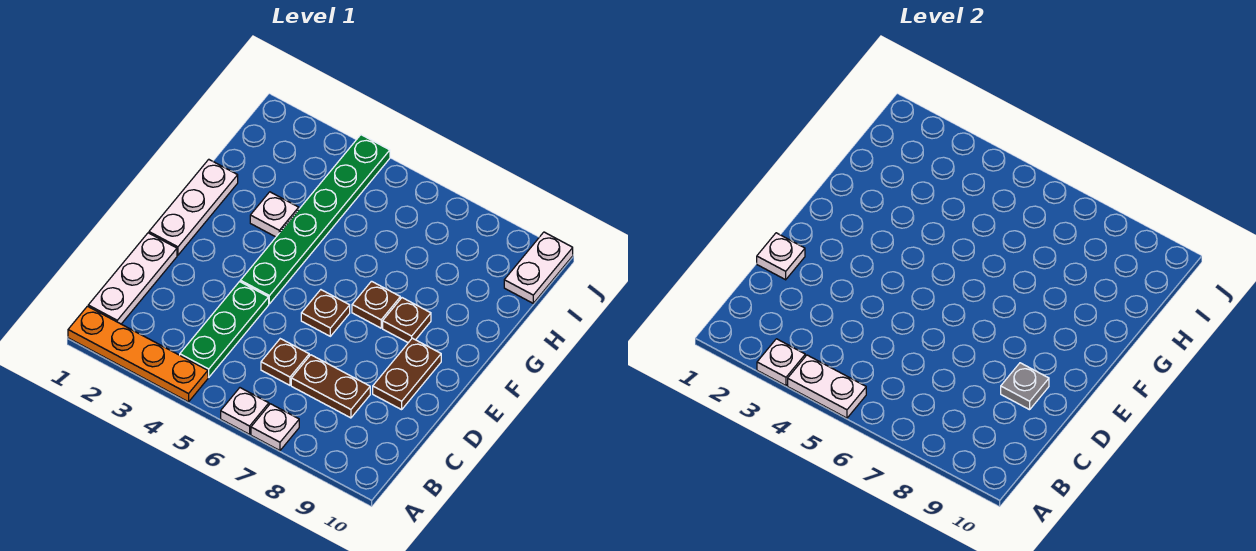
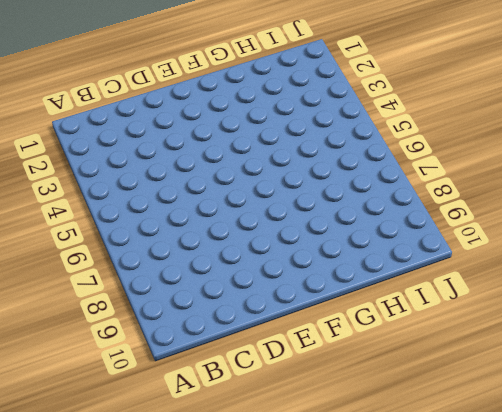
none -> orange 1x4 plate [68,306,208,402]
none -> white 1x1 plate [221,388,269,434]
none -> white 1x1 plate [251,404,299,451]

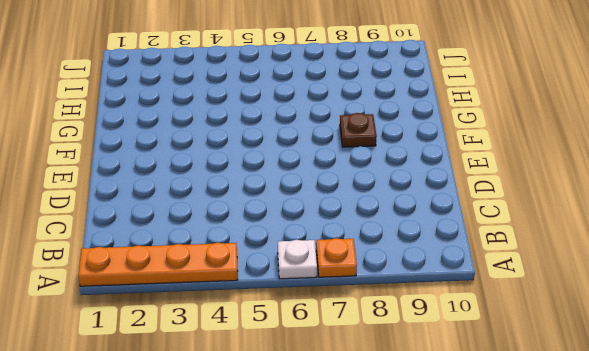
orange 1x1 plate [316,238,357,277] -> white 1x1 plate [251,404,299,451]
none -> white 1x3 plate [88,233,177,324]
none -> green 1x3 plate [180,282,269,377]
none -> brown 1x1 plate [261,339,309,385]

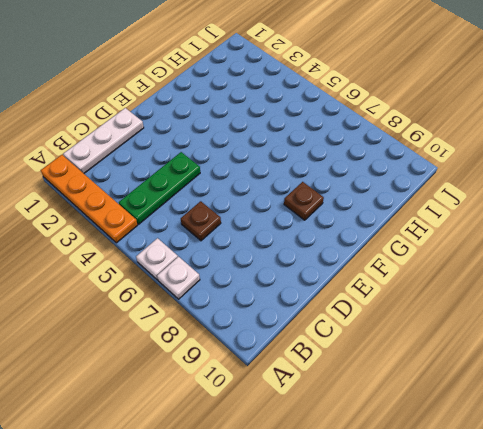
none -> brown 1x2 plate [291,355,370,418]
none -> brown 1x2 plate [373,338,441,410]
none -> white 1x3 plate [149,159,238,255]

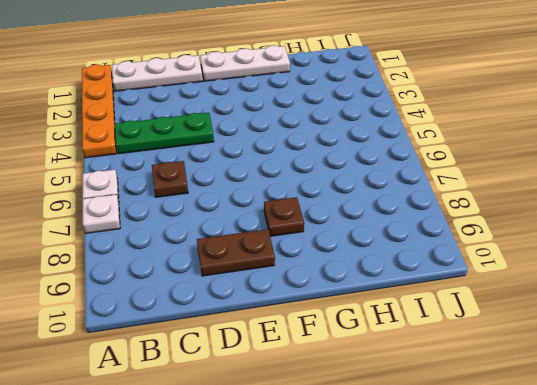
none -> brown 1x2 plate [291,355,370,418]
none -> green 1x6 plate [240,135,390,304]
none -> brown 1x1 plate [301,290,350,336]

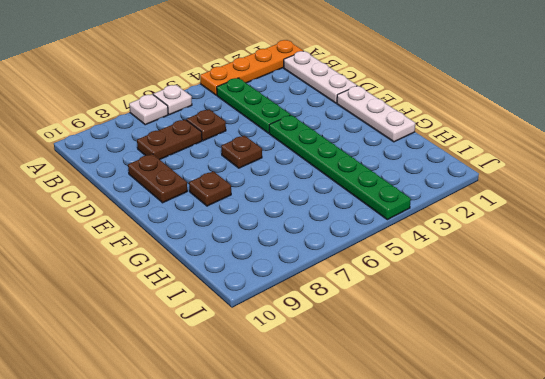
none -> brown 1x1 plate [352,281,400,328]
none -> white 1x1 plate [250,192,299,237]
none -> white 1x2 plate [504,232,573,303]

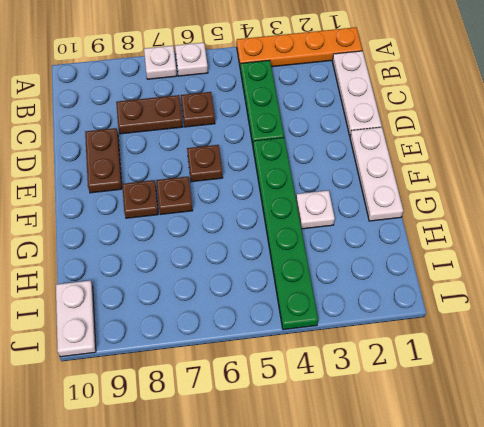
none -> white 1x1 plate [757,339,805,386]
none -> white 1x2 plate [788,355,866,418]
none -> white 1x1 plate [757,233,805,280]

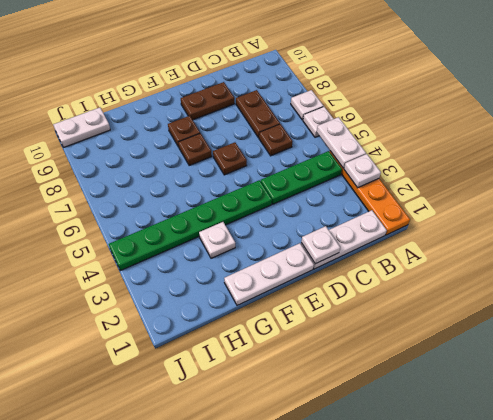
none -> grey 1x1 plate [1001,363,1049,410]

